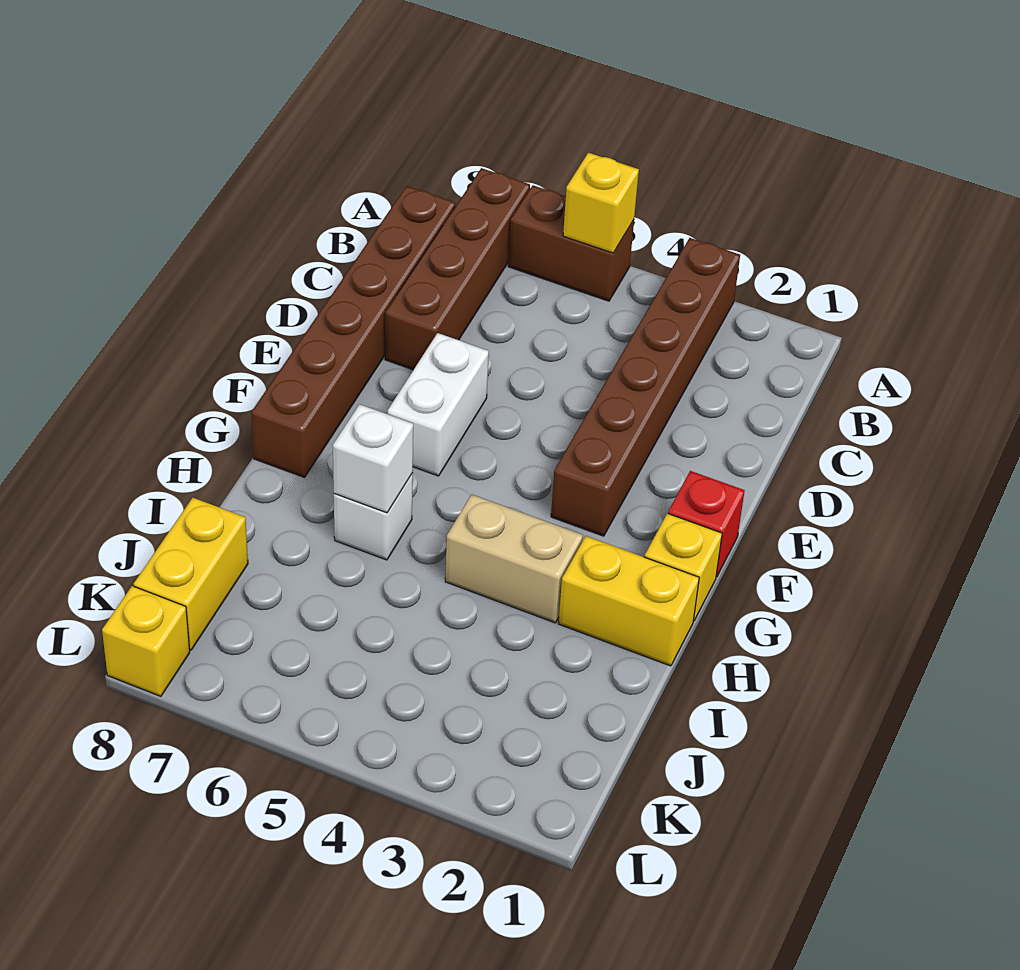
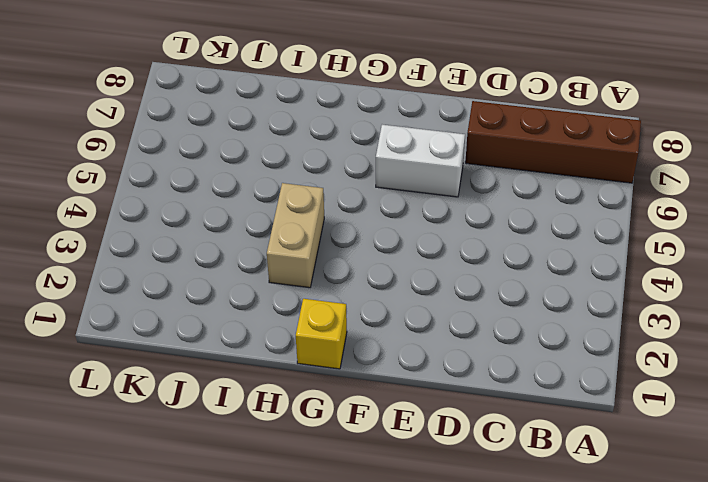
none -> brown 1x6 brick [551,238,740,536]
none -> brown 1x2 brick [508,185,634,301]
none -> brown 1x6 brick [251,186,455,477]

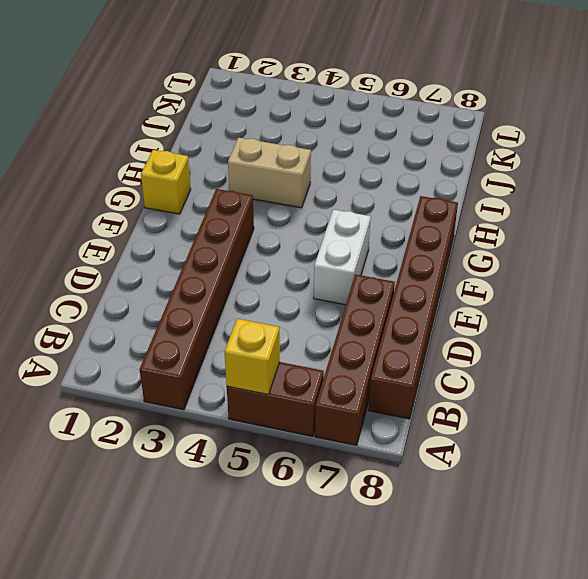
none -> red 1x1 brick [668,471,745,577]
none -> yellow 1x2 brick [558,536,699,666]
none -> white 1x1 brick [334,473,413,560]

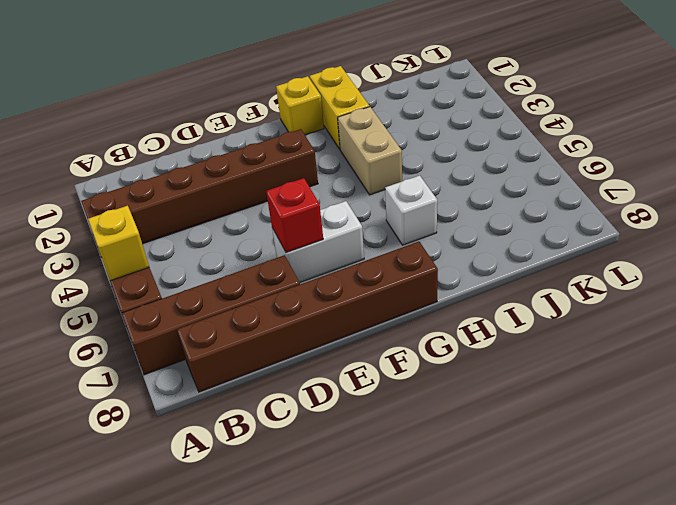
red 1x1 brick [266,178,323,252] -> red 1x1 brick moved to [668,471,745,577]
none -> yellow 1x2 brick [134,498,248,650]
none -> yellow 1x1 brick [102,586,190,696]
none -> white 1x1 brick [333,404,413,513]

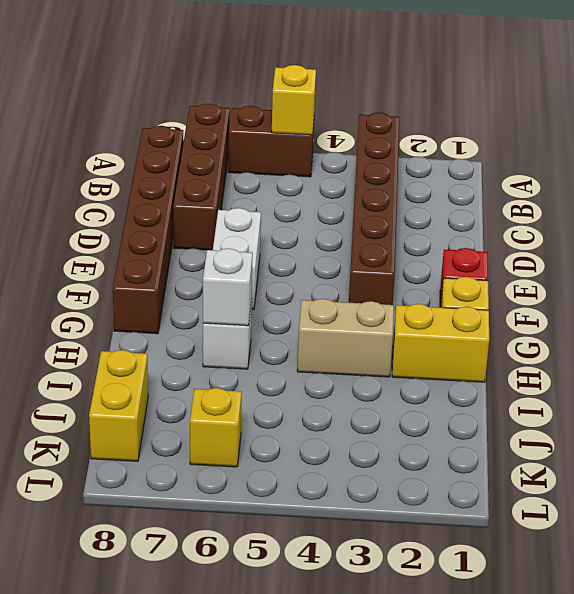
yellow 1x1 brick [190,388,242,467] -> yellow 1x1 brick moved to [102,586,190,696]

